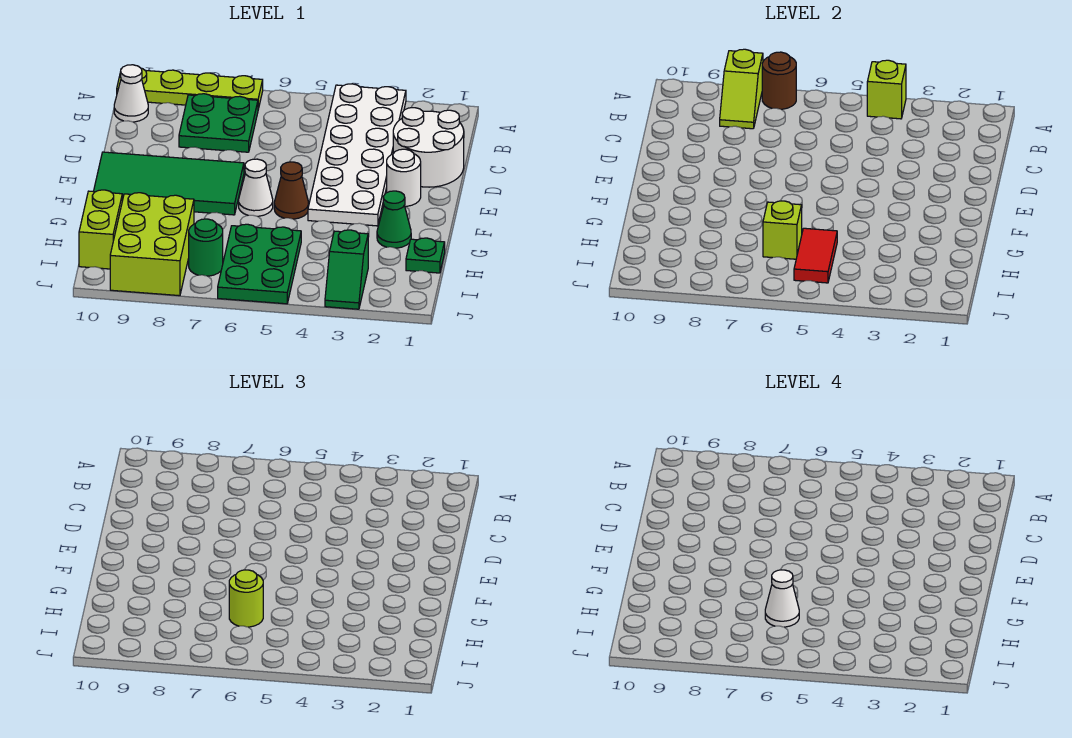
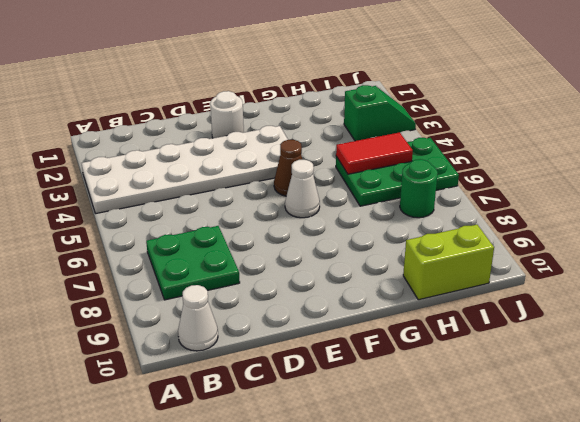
none -> lime 1x4 plate [117,68,263,109]
none -> white 2x2 round brick [393,108,464,187]
none -> green 2x4 tile [94,152,244,215]

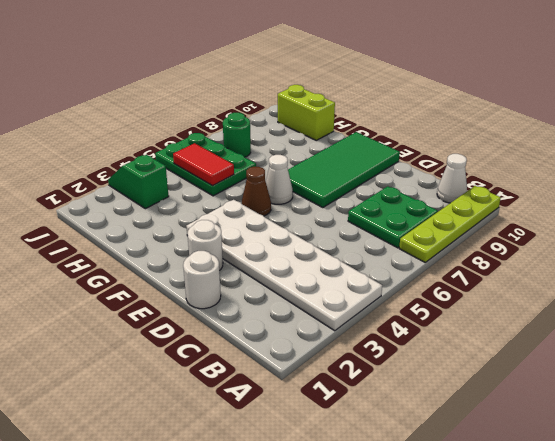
white 1x1 round brick [183,251,221,309] -> white 2x2 round brick [393,108,464,187]
none -> green 1x1 cone [377,191,411,248]
none -> green 1x1 plate [406,238,445,273]
none -> lime 2x3 brick [110,193,194,296]

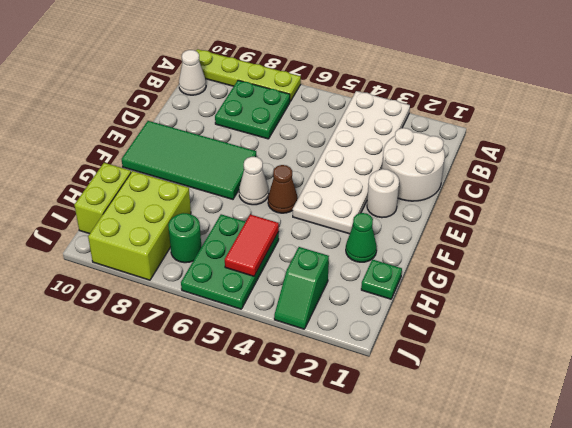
none -> lime 1x1 brick [867,60,906,119]
none -> brown 1x1 round brick [762,52,796,109]
none -> lime 1x2 slope [720,49,763,129]

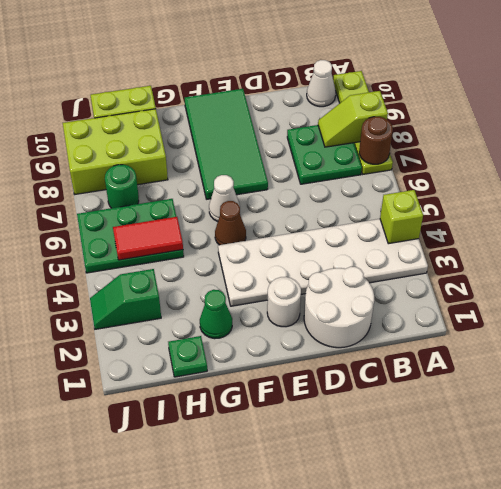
none -> lime 1x1 brick [763,201,802,259]
none -> lime 1x1 round brick [229,570,263,627]
none -> white 1x1 cone [765,570,799,627]

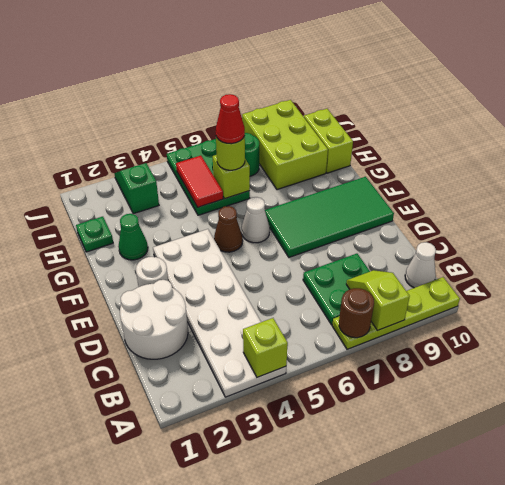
red 1x1 cone [216,94,245,144] -> white 1x1 cone [765,570,799,627]

